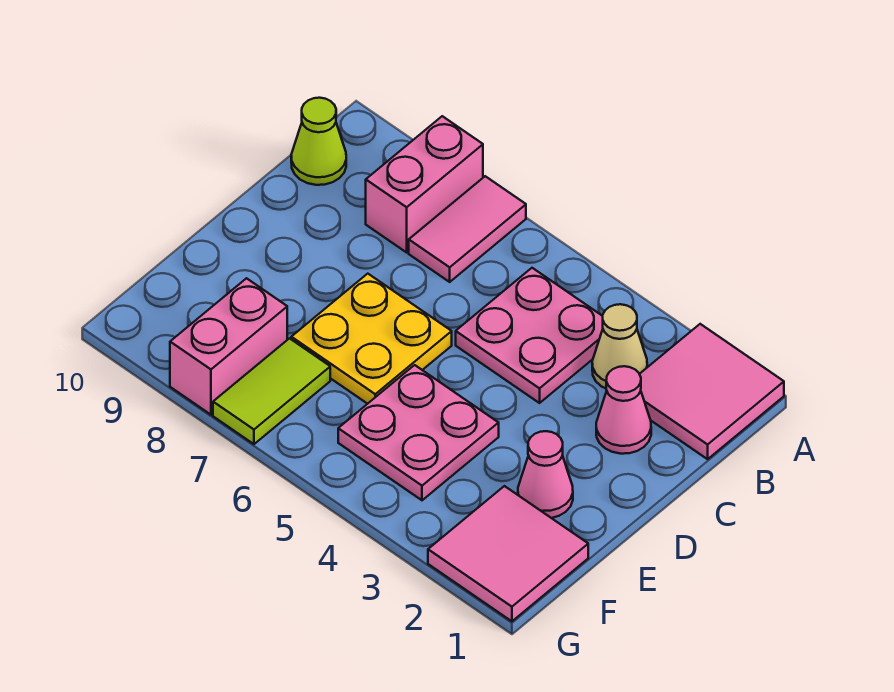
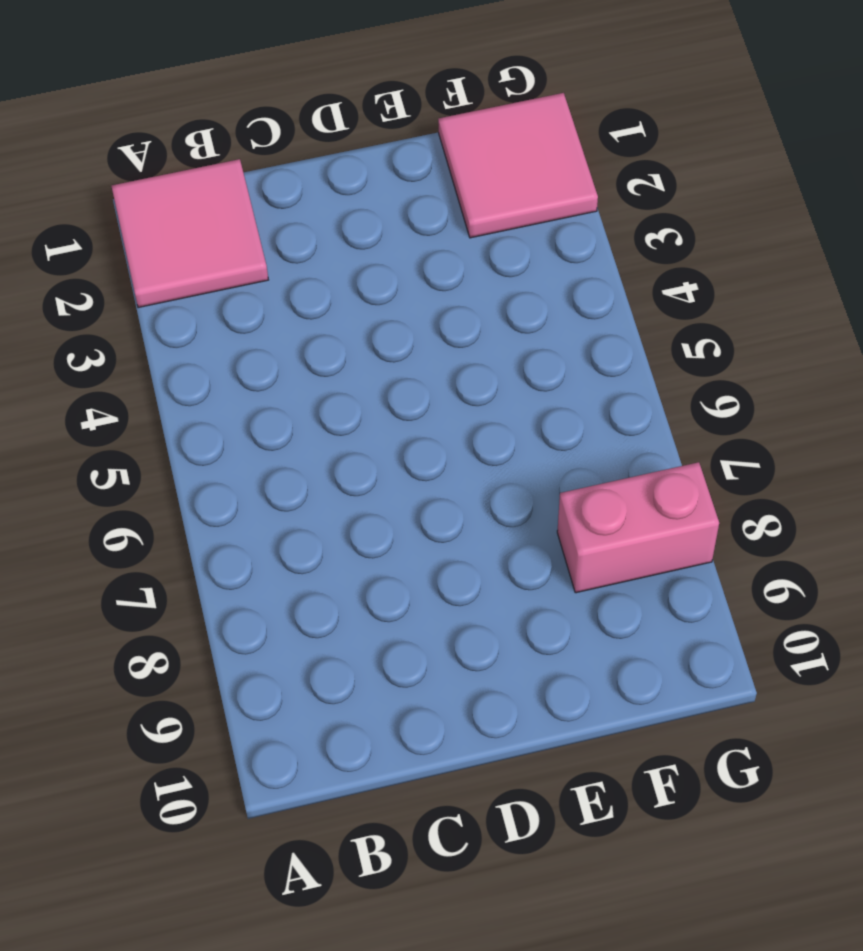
none -> pink 1x2 tile [409,176,526,282]
none -> pink 1x2 brick [366,116,483,252]
none -> tan 1x1 cone [592,304,647,388]

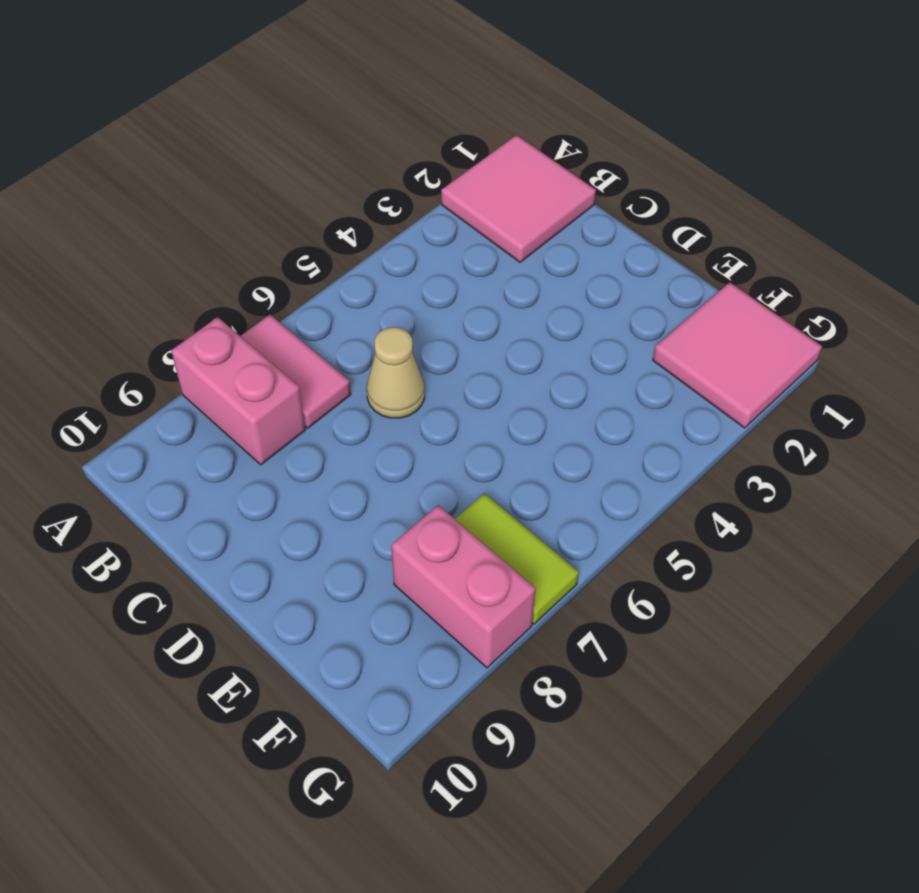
tan 1x1 cone [367,327,425,418] -> tan 1x1 cone moved to [592,304,647,388]
none -> pink 2x2 plate [456,268,603,403]
none -> lime 1x1 cone [291,98,346,185]
none -> pink 1x1 cone [596,366,651,454]

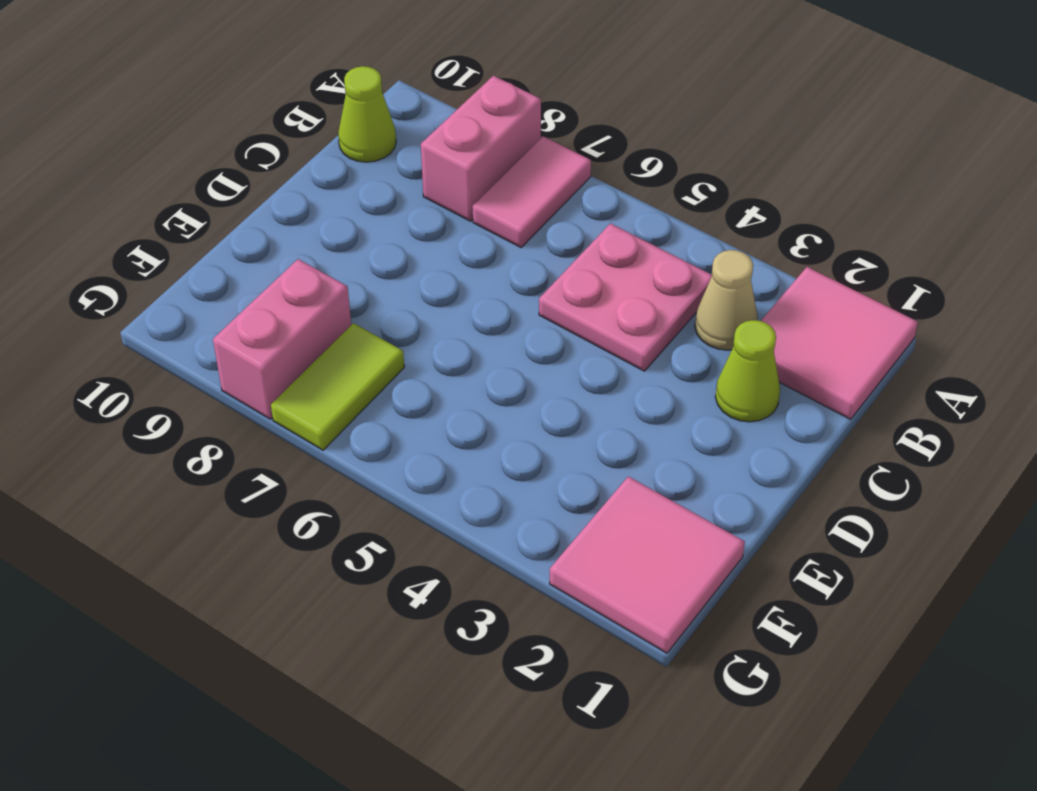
lime 1x1 cone [715,320,780,422] -> pink 1x1 cone [596,366,651,454]
none -> yellow 2x2 plate [291,274,452,404]
none -> pink 1x1 cone [518,431,573,518]
none -> pink 2x2 plate [338,365,499,500]

